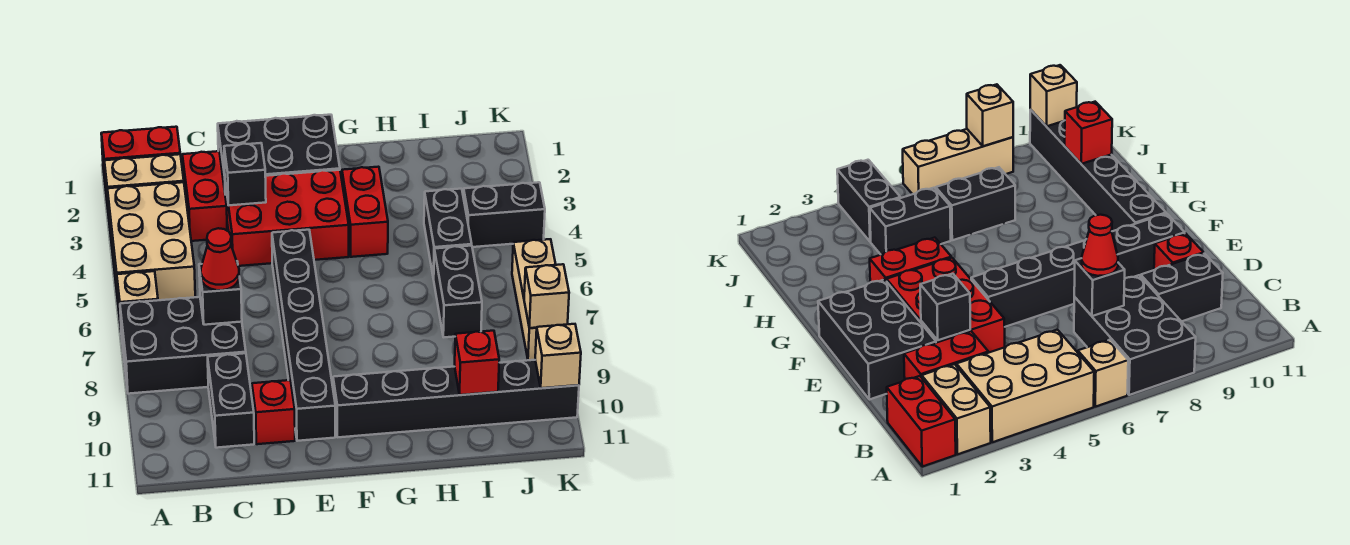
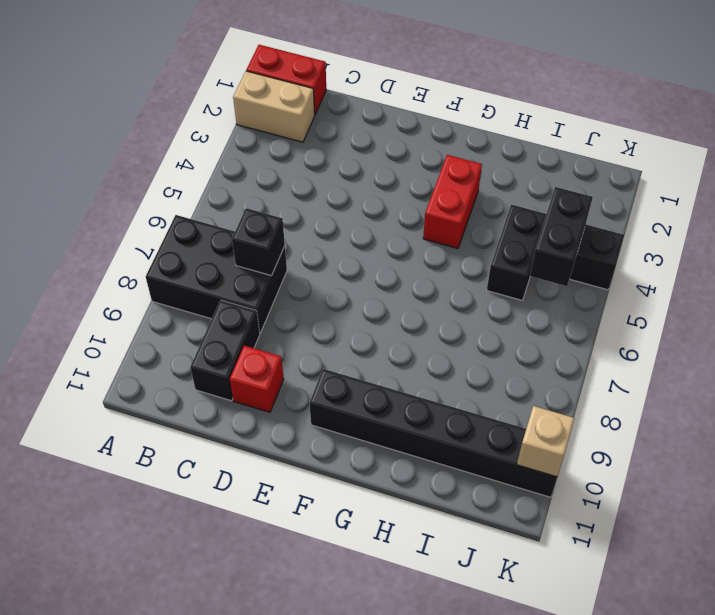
black 1x2 brick [530,187,593,286] -> black 1x2 brick moved to [434,246,482,337]
none -> tan 2x3 brick [107,182,195,300]
none -> tan 1x1 brick [117,271,158,326]
none -> red 1x2 brick [182,151,227,241]

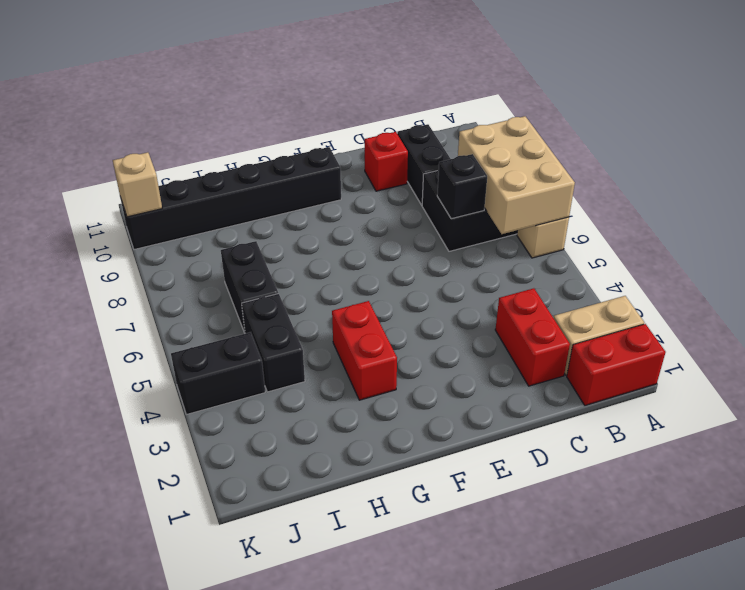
tan 2x3 brick [458,116,575,234] -> tan 2x3 brick moved to [107,182,195,300]
none -> black 2x3 brick [218,115,340,190]
none -> red 2x3 brick [225,170,349,266]
none -> black 1x6 brick [272,230,335,441]

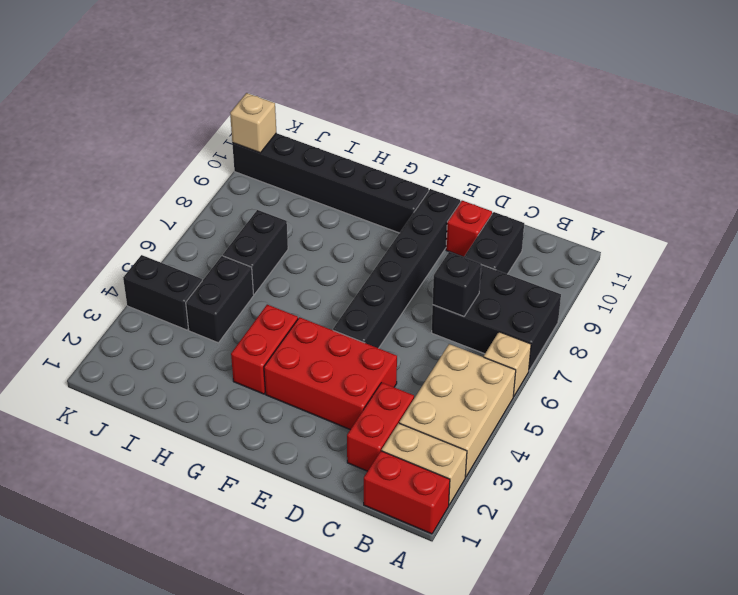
none -> black 2x3 brick [218,115,340,190]
none -> tan 1x3 brick [512,239,556,360]
none -> black 1x1 brick [224,143,266,205]

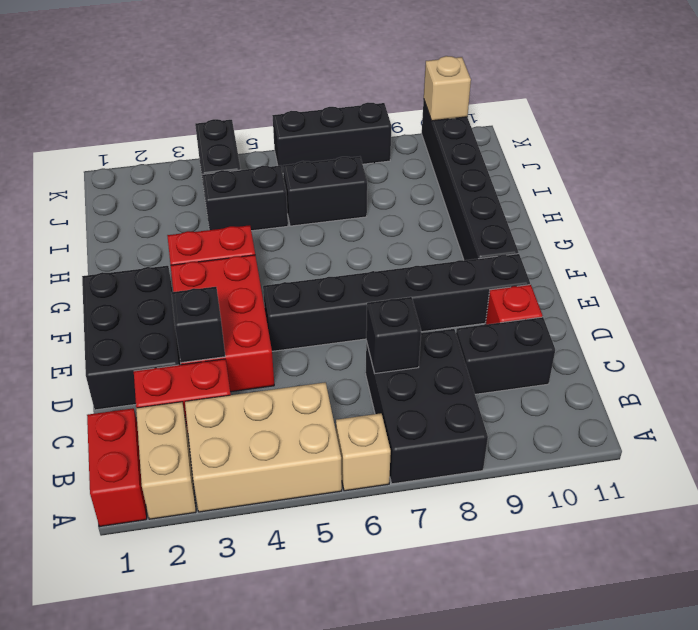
black 1x3 brick [272,103,391,173] -> tan 1x3 brick [512,239,556,360]
none -> red 1x1 brick [455,331,499,395]
none -> tan 1x1 brick [524,264,569,328]
none -> red 1x1 cone [201,228,239,290]

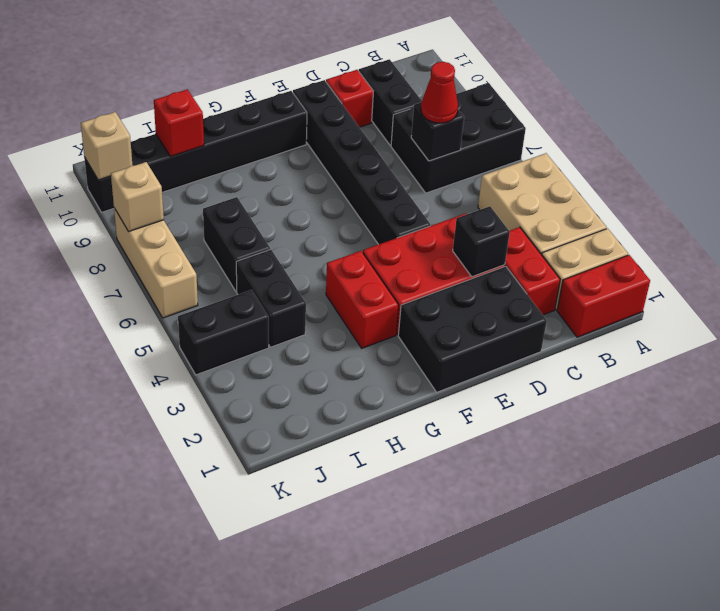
none -> tan 1x1 brick [117,271,158,326]

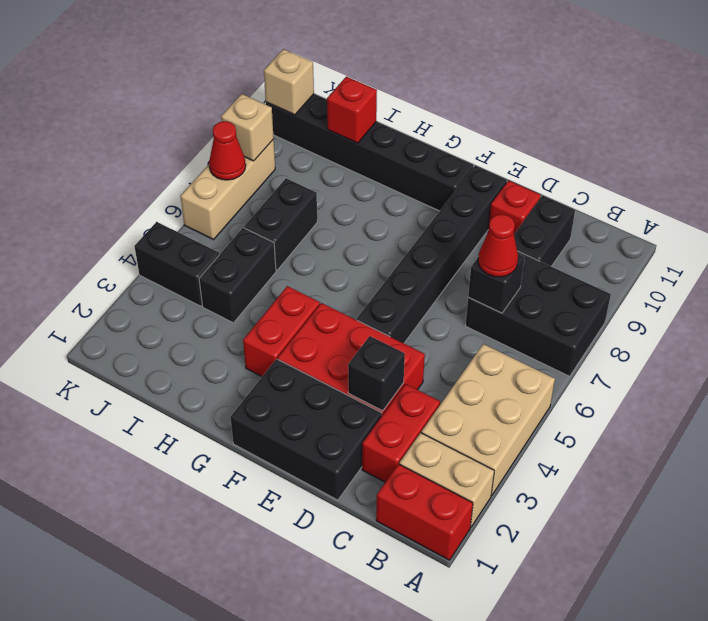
red 1x1 cone [209,121,246,180] -> none
none -> tan 1x1 brick [117,271,158,326]

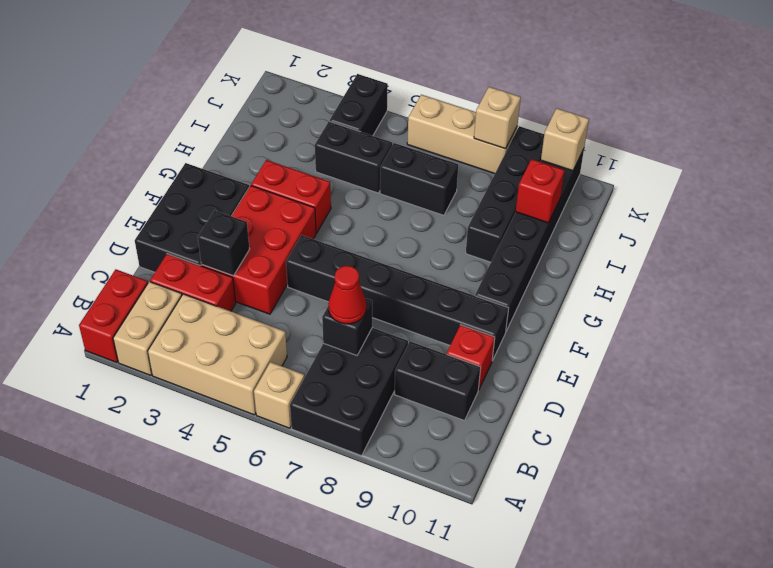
black 1x4 brick [466,126,544,262] -> none

